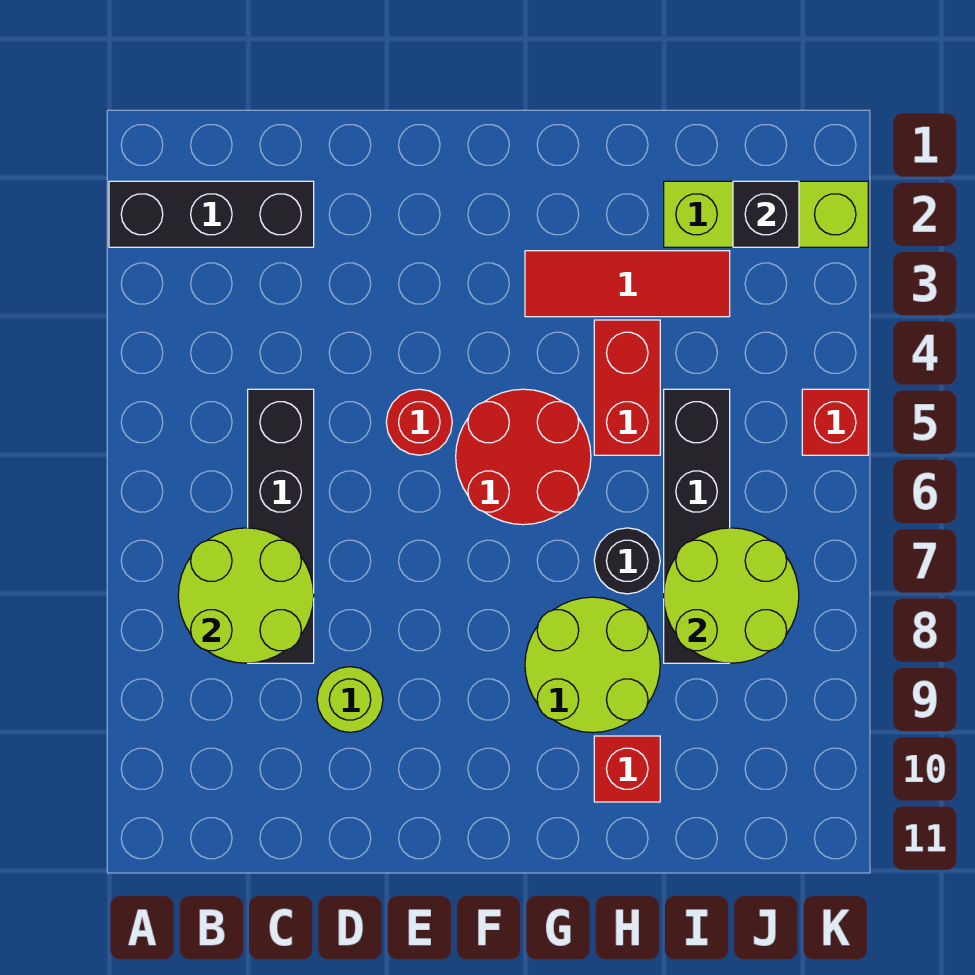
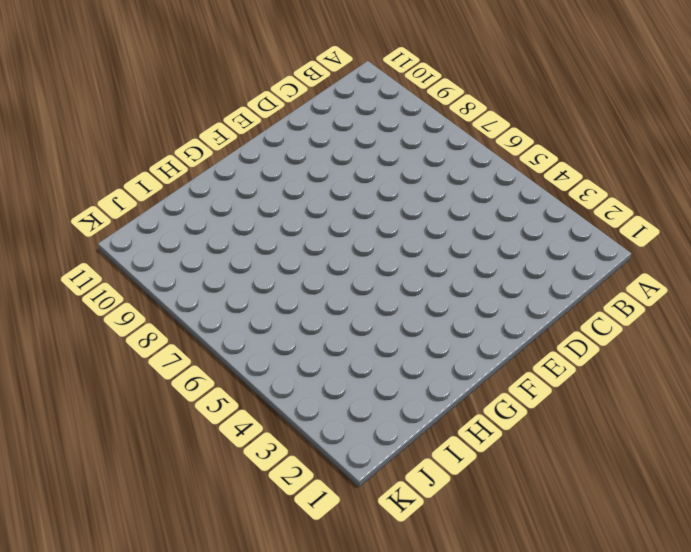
none -> black 1x3 brick [109,181,314,247]
none -> black 1x4 brick [248,389,314,663]
none -> lime 1x1 round brick [317,667,383,732]

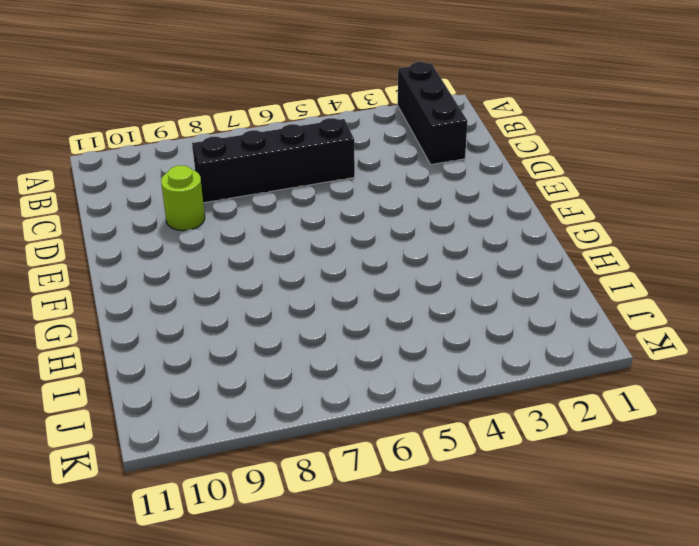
none -> red 1x1 round brick [386,389,452,455]
none -> red 2x2 round brick [456,389,591,525]
none -> red 1x3 tile [525,251,730,317]

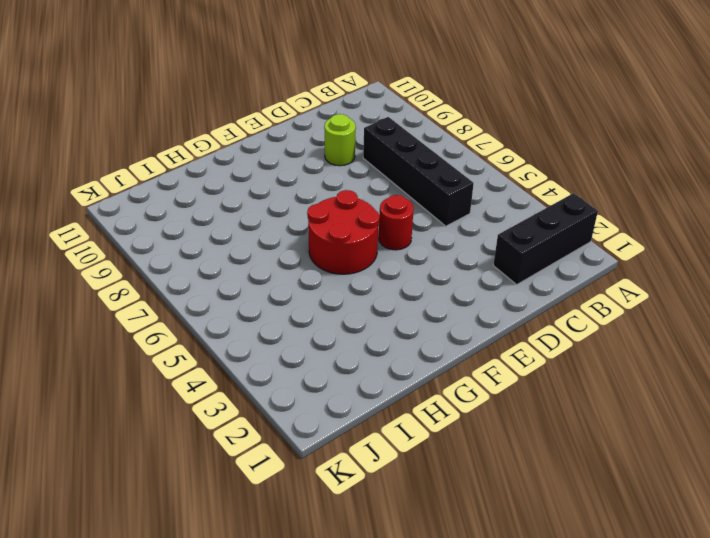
none -> red 1x3 tile [525,251,730,317]
none -> lime 2x2 round brick [525,597,660,733]
none -> red 1x2 brick [594,320,660,455]

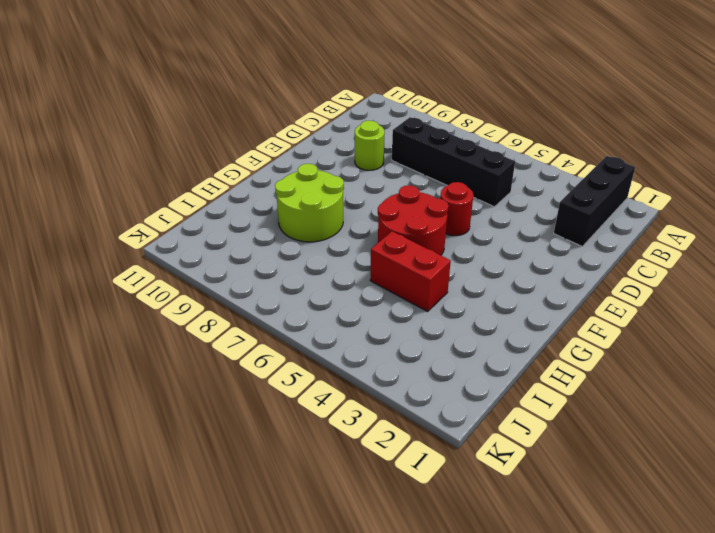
none -> red 1x3 tile [525,251,730,317]
none -> black 1x1 round brick [594,528,660,594]
none -> red 1x1 brick [594,736,660,802]

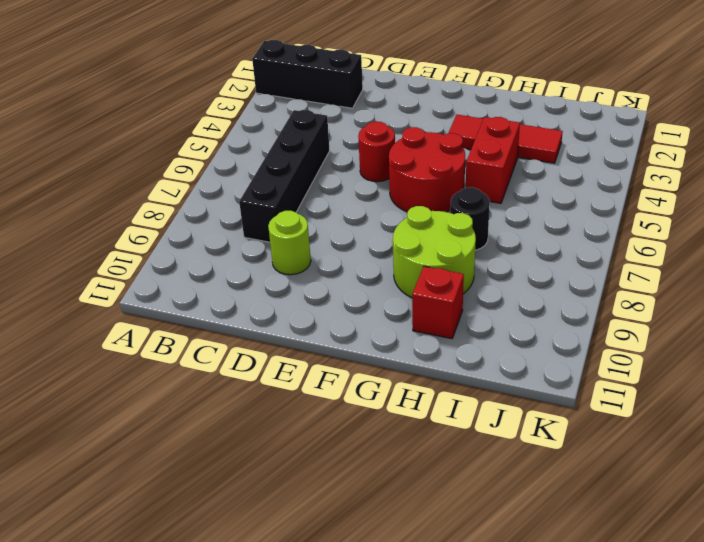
none -> lime 1x3 brick [664,181,868,247]
none -> black 1x4 brick [664,389,730,663]
none -> red 1x1 brick [802,389,868,455]

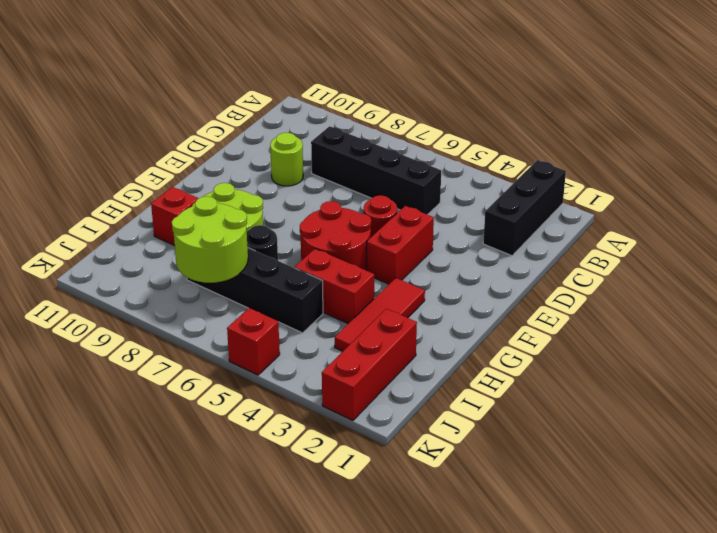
red 1x2 brick [367,206,434,284] -> none
red 1x3 brick [322,309,417,420] -> lime 1x3 brick [664,181,868,247]
none -> lime 2x2 round brick [178,528,314,663]
none -> black 1x1 brick [733,181,799,247]

